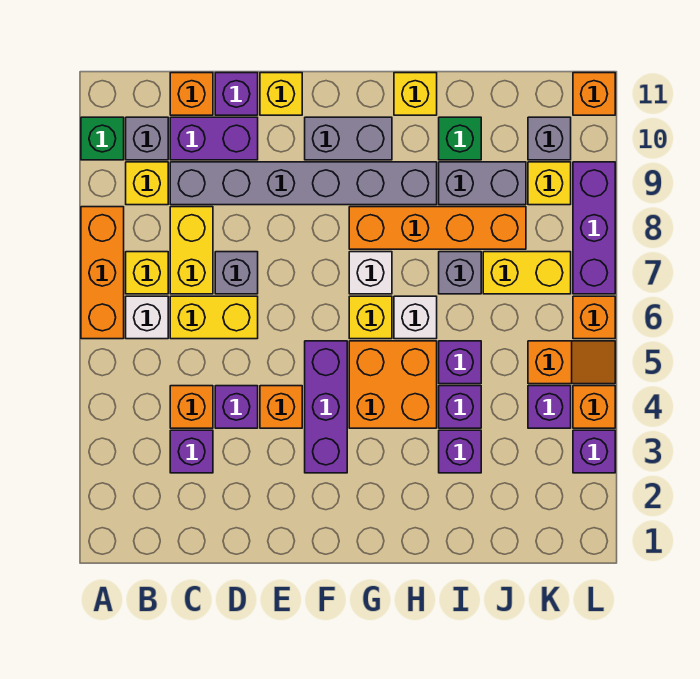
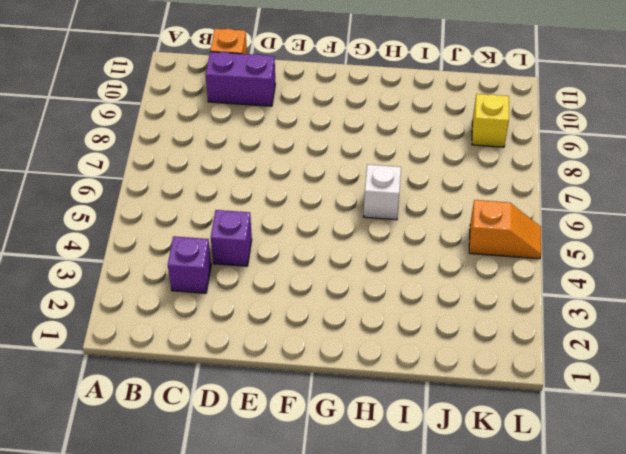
none -> orange 1x3 brick [81,207,124,339]
none -> green 1x1 brick [81,117,124,160]
none -> white 1x1 brick [126,296,168,339]
none -> yellow 1x1 brick [126,252,168,294]

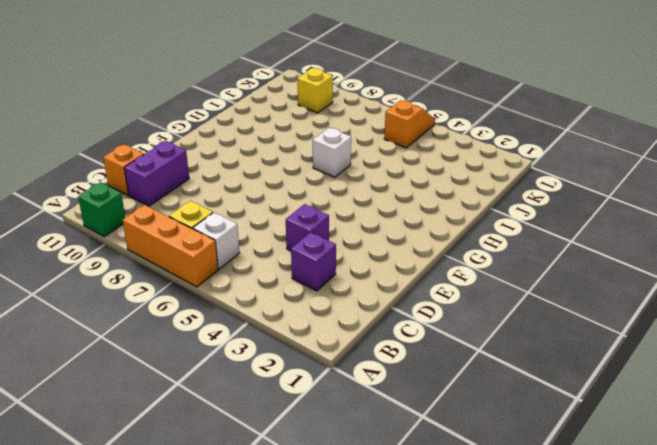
none -> yellow 1x1 brick [126,162,168,205]
none -> grey 1x1 brick [126,117,168,160]
none -> orange 1x1 brick [170,386,213,428]
none -> yellow 1x2 brick [170,296,258,339]

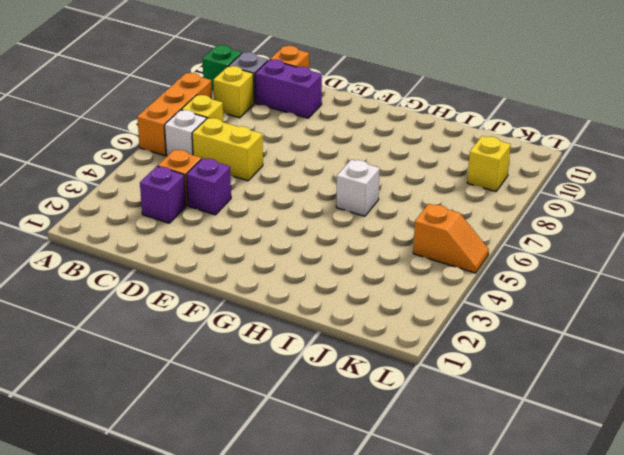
none -> yellow 1x2 brick [170,207,213,294]
none -> grey 1x6 brick [170,162,437,205]
none -> grey 1x1 brick [215,252,258,294]
none -> purple 1x1 brick [215,73,258,115]

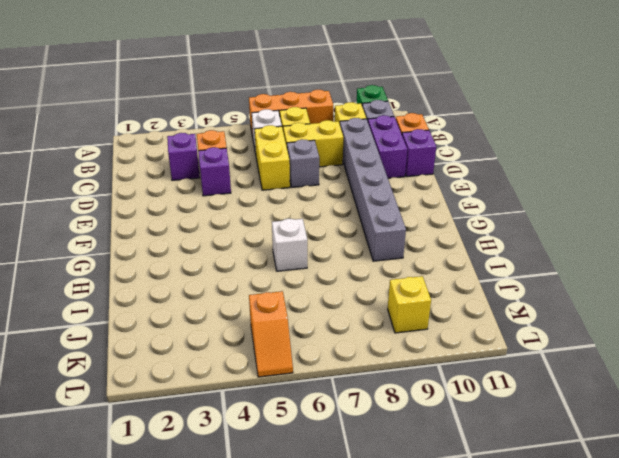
none -> orange 1x1 brick [260,386,302,428]
none -> yellow 1x1 brick [260,73,302,115]
none -> purple 1x3 brick [305,341,347,473]
none -> grey 1x2 brick [305,117,392,160]

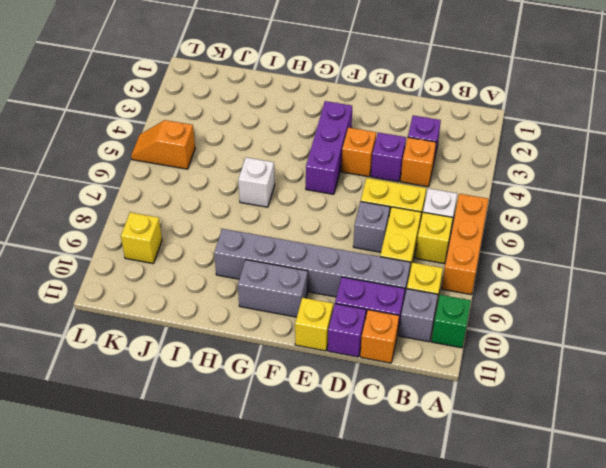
none -> orange 2x2 brick [349,341,437,428]
none -> yellow 1x1 brick [349,296,392,339]
none -> white 1x1 brick [349,252,392,294]
none -> orange 1x4 brick [349,207,526,249]

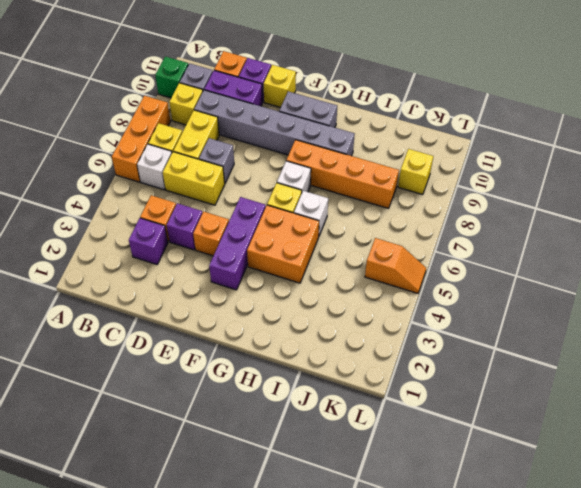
none -> yellow 1x1 brick [394,73,437,115]
none -> purple 1x1 brick [439,430,481,473]
none -> purple 1x1 brick [439,386,481,428]
none -> purple 1x1 brick [439,341,481,384]

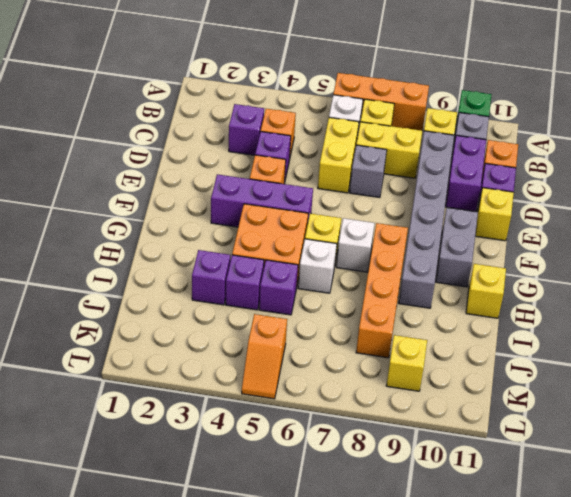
none -> grey 1x1 brick [439,252,481,294]
none -> grey 1x2 brick [439,162,526,205]
none -> green 1x1 brick [439,117,481,160]
none -> yellow 1x2 brick [483,252,571,294]

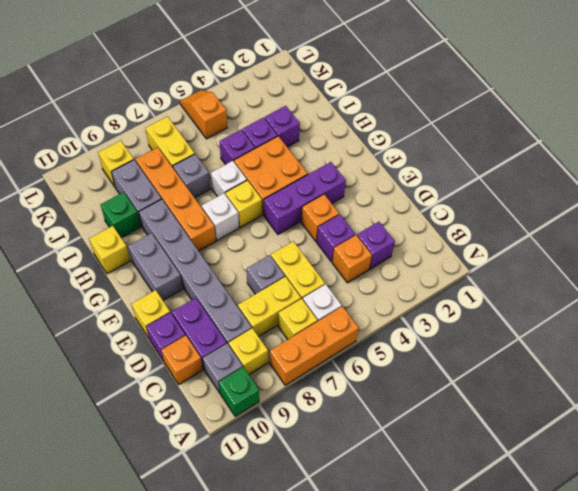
none -> purple 1x1 brick [528,386,571,428]
none -> grey 1x1 brick [528,117,571,160]
none -> purple 1x1 brick [573,430,615,473]
none -> orange 1x1 brick [573,386,615,428]

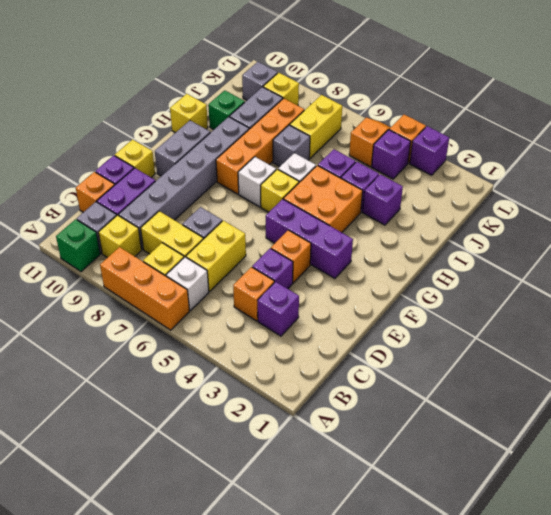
none -> orange 1x1 brick [573,296,615,339]
none -> purple 1x3 brick [573,162,615,294]
none -> orange 1x1 brick [573,73,615,115]

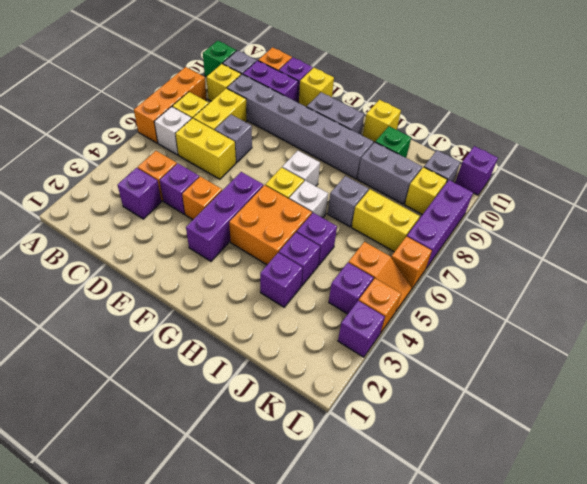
purple 1x1 brick [455,146,498,195] -> orange 1x1 brick [573,73,615,115]
none -> orange 1x4 brick [349,207,526,249]

